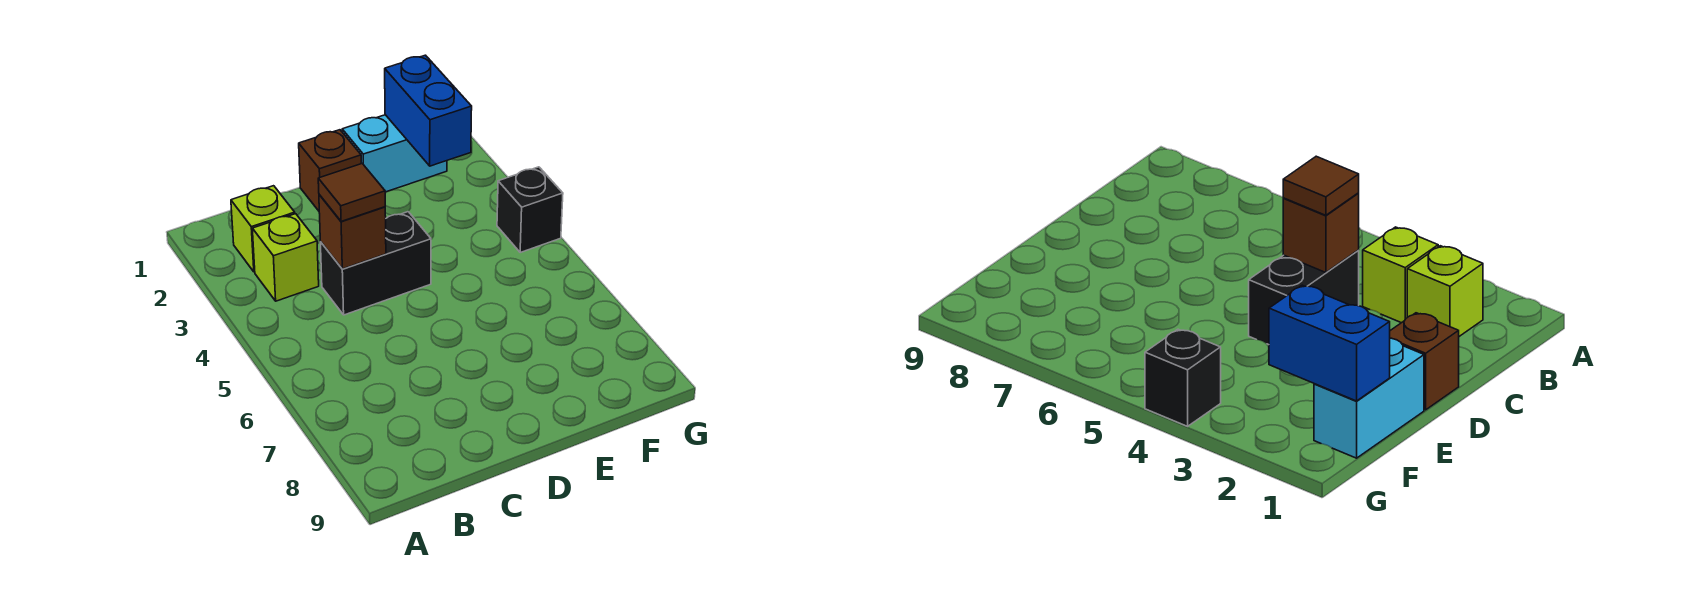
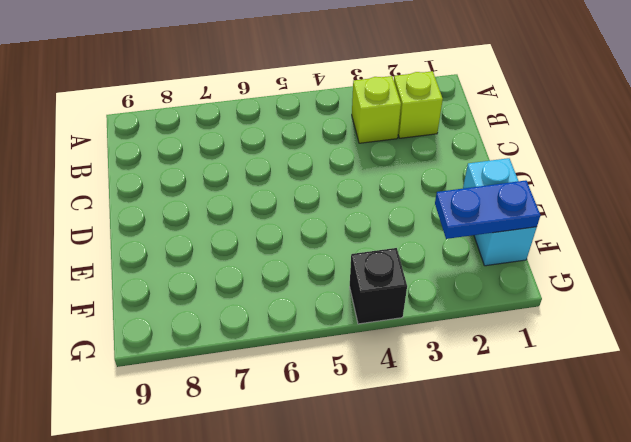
blue 1x2 plate [435,180,540,239] -> blue 1x2 brick [385,55,472,166]
none -> black 1x2 brick [320,212,431,315]
none -> brown 1x1 brick [299,130,361,211]

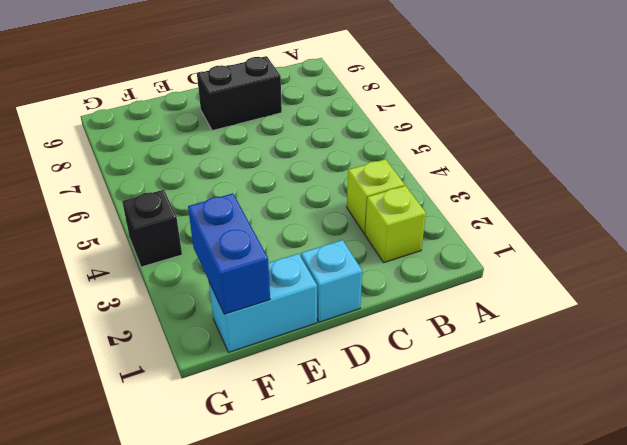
black 1x2 brick [197,57,282,131] -> black 1x2 brick moved to [320,212,431,315]
cyan 1x1 brick [301,240,362,322] -> brown 1x1 brick [299,130,361,211]
none -> brown 1x1 brick [319,195,386,269]
none -> brown 1x1 tile [318,164,385,221]

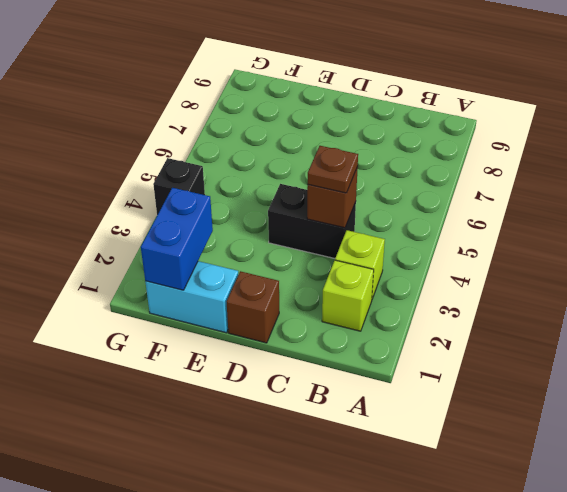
brown 1x1 plate [308,146,358,193] -> brown 1x1 tile [318,164,385,221]

